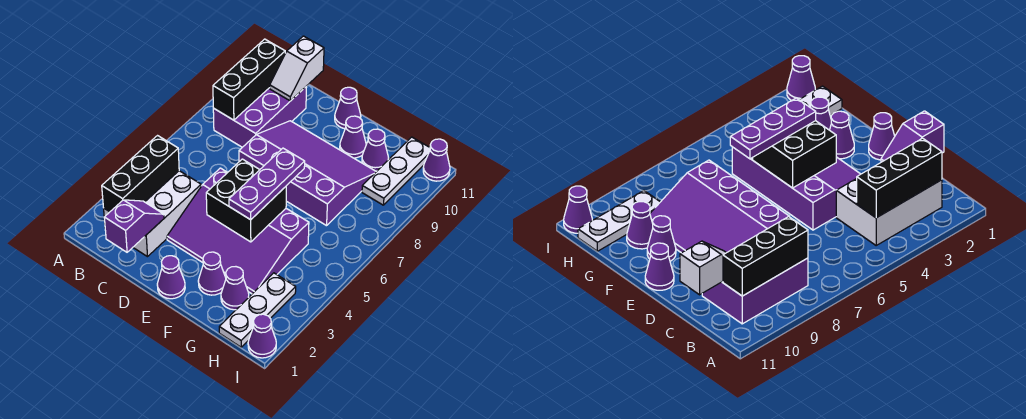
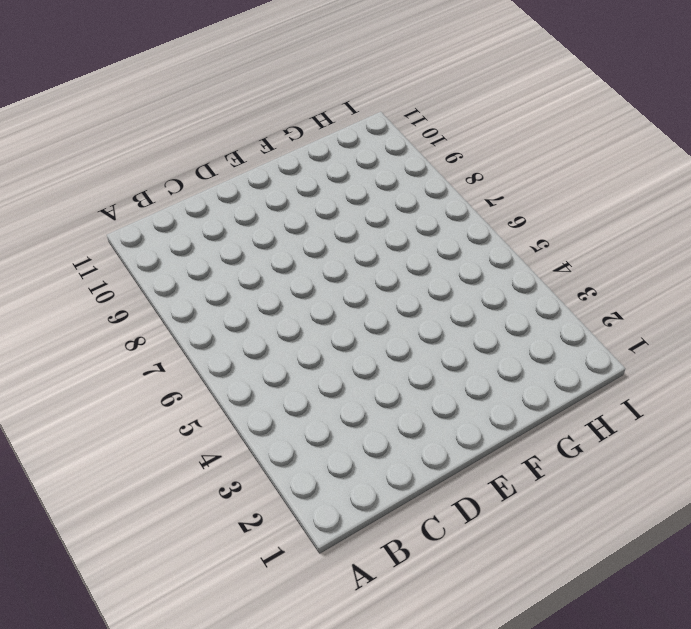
none -> white 2x3 brick [104,171,201,257]
none -> purple 2x3 brick [213,87,307,147]
none -> purple 3x4 slope [167,168,309,294]

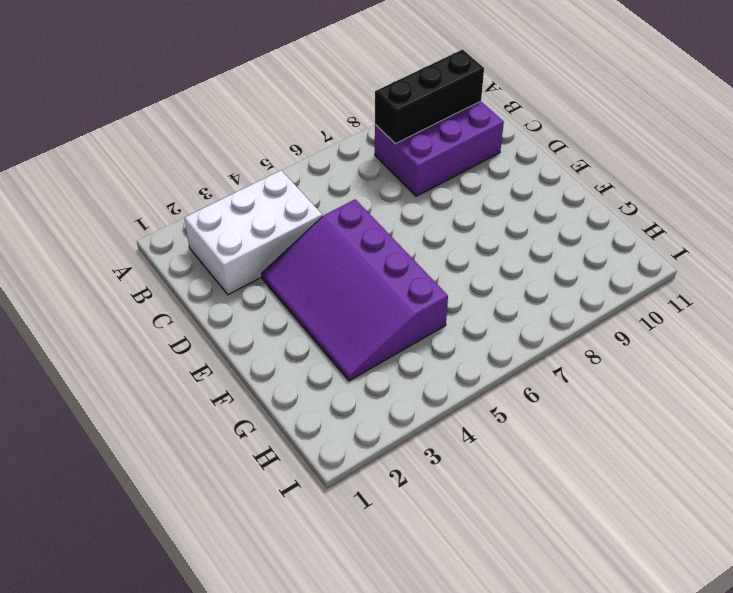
none -> purple 3x4 slope [239,121,376,226]
none -> purple 1x1 cone [157,256,185,299]
none -> purple 1x1 cone [335,87,361,129]

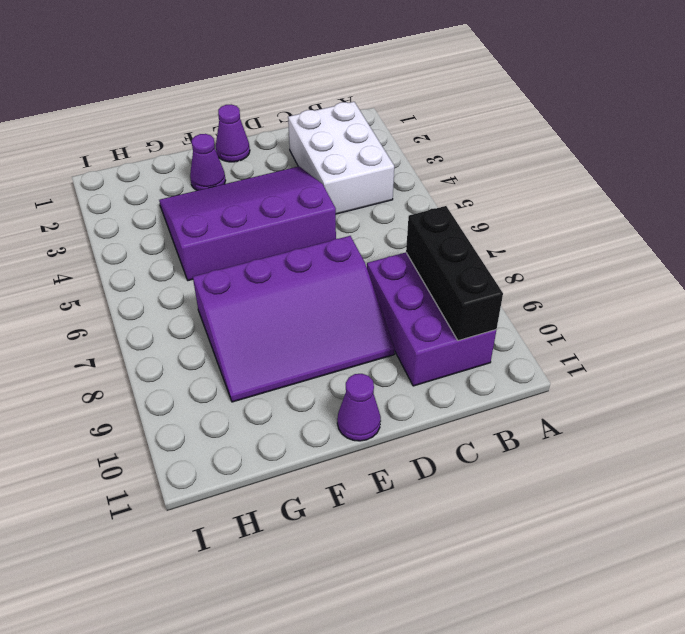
none -> purple 1x1 cone [340,116,366,158]
none -> purple 1x1 cone [221,267,249,310]
none -> purple 1x1 cone [362,129,388,171]

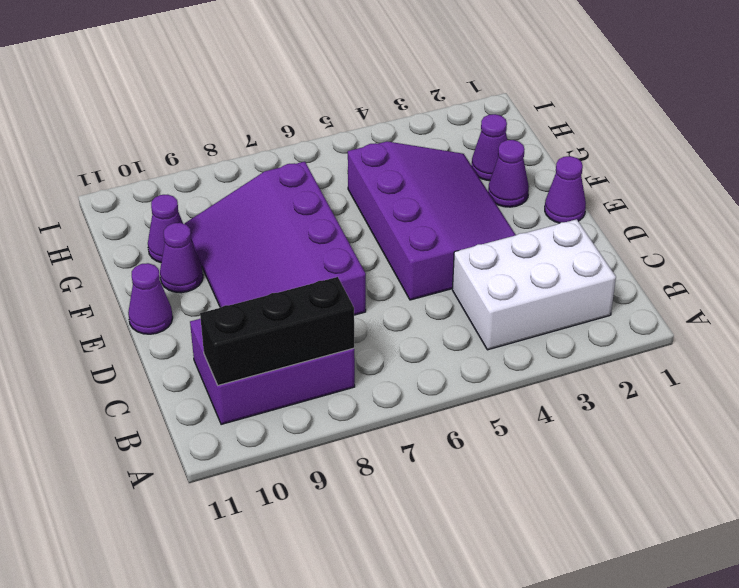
none -> white 1x3 plate [219,273,296,347]
none -> white 1x3 plate [362,137,430,205]
none -> purple 1x1 cone [248,314,276,358]

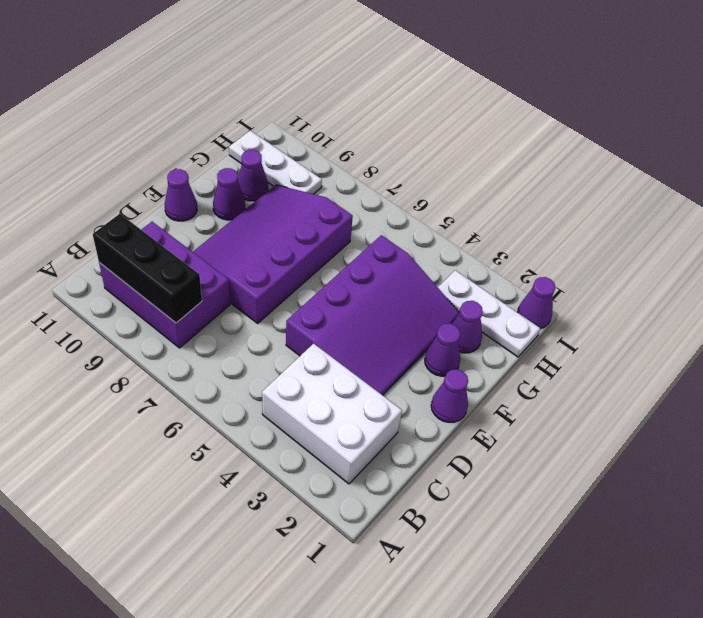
none -> purple 1x1 cone [423,139,450,181]
none -> black 1x3 brick [102,136,179,212]
none -> purple 1x2 slope [104,200,164,252]

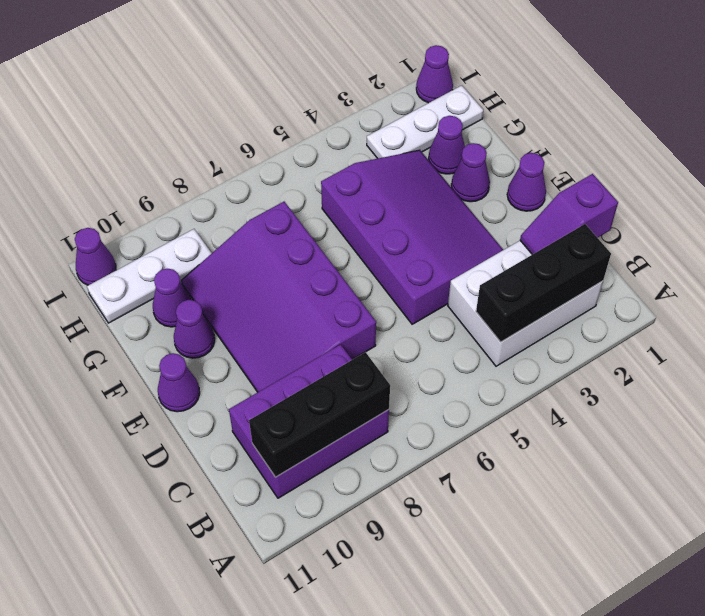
none -> white 1x2 slope [270,36,324,101]
none -> black 2x2 brick [206,159,286,242]
none -> purple 1x3 plate [229,148,305,220]

